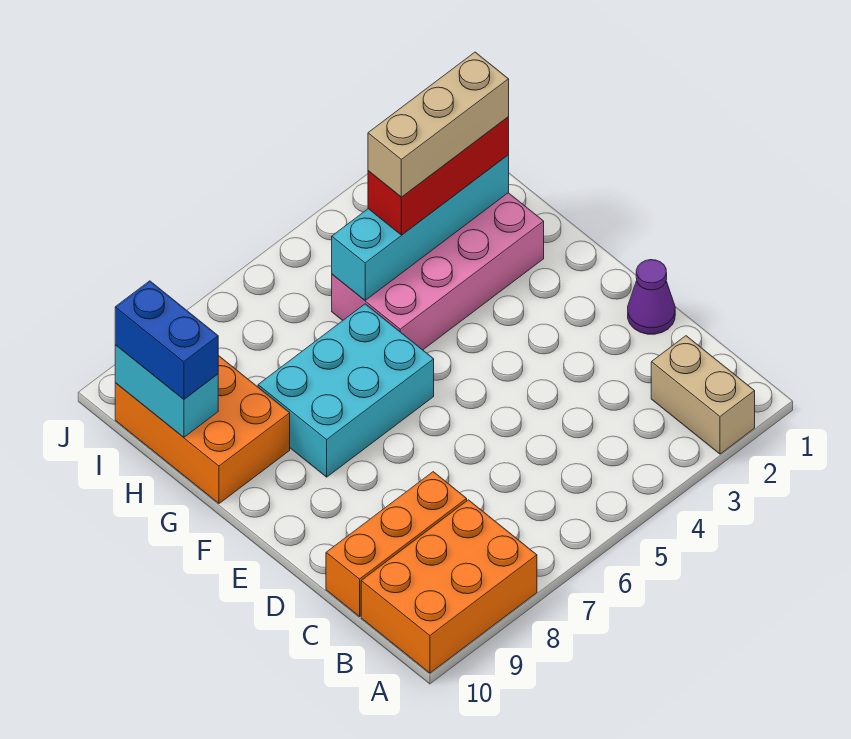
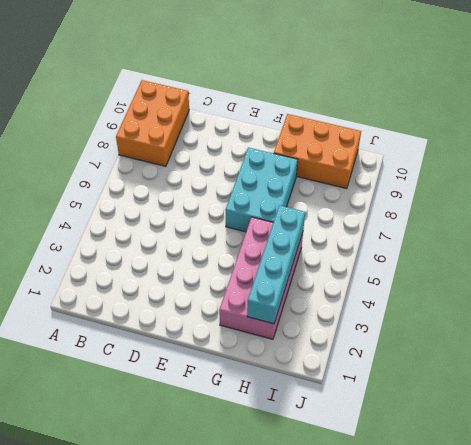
none -> tan 1x2 brick [651,336,755,454]
none -> orange 1x3 brick [326,472,467,617]
none -> purple 1x1 cone [628,260,675,334]

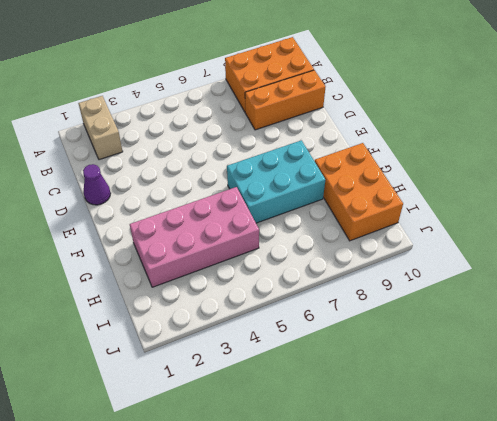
none -> cyan 1x4 brick [332,155,509,300]
none -> cyan 1x2 brick [115,345,218,437]
none -> red 1x3 brick [368,117,509,235]

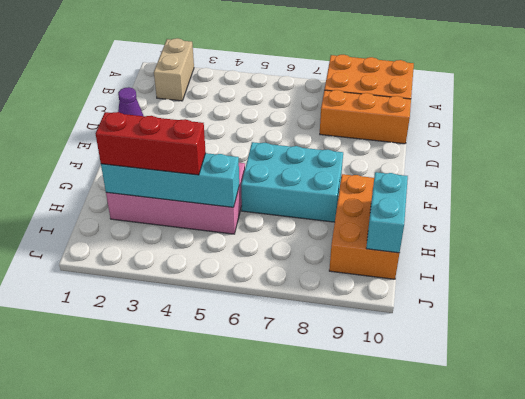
none -> blue 1x2 brick [115,281,218,399]
none -> tan 1x3 brick [368,52,509,197]

